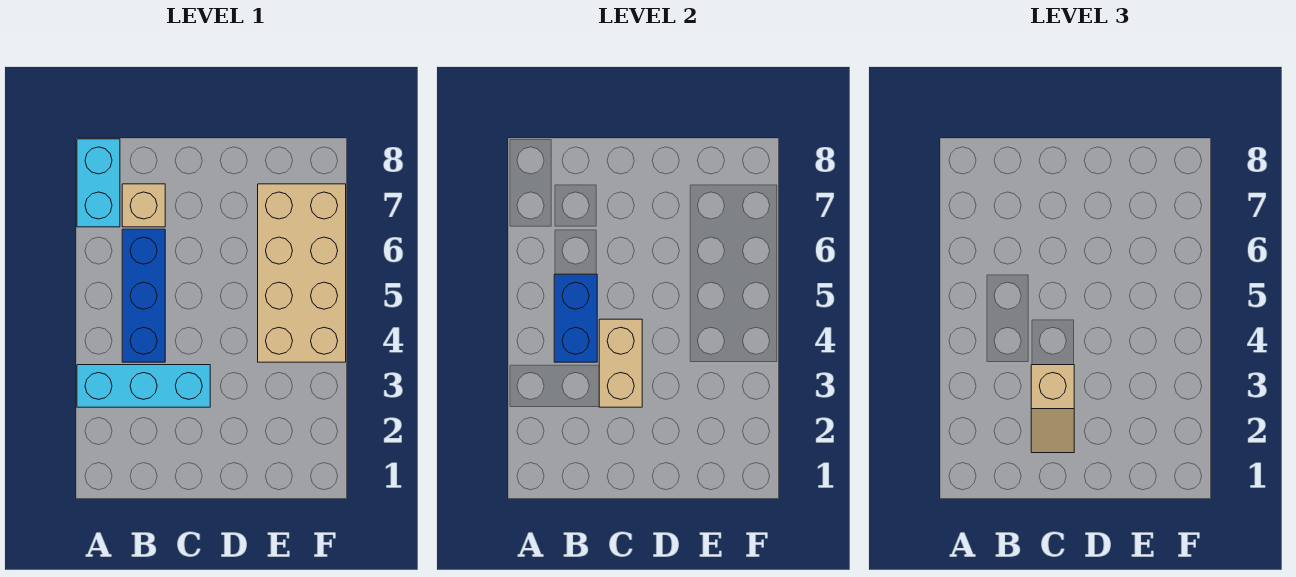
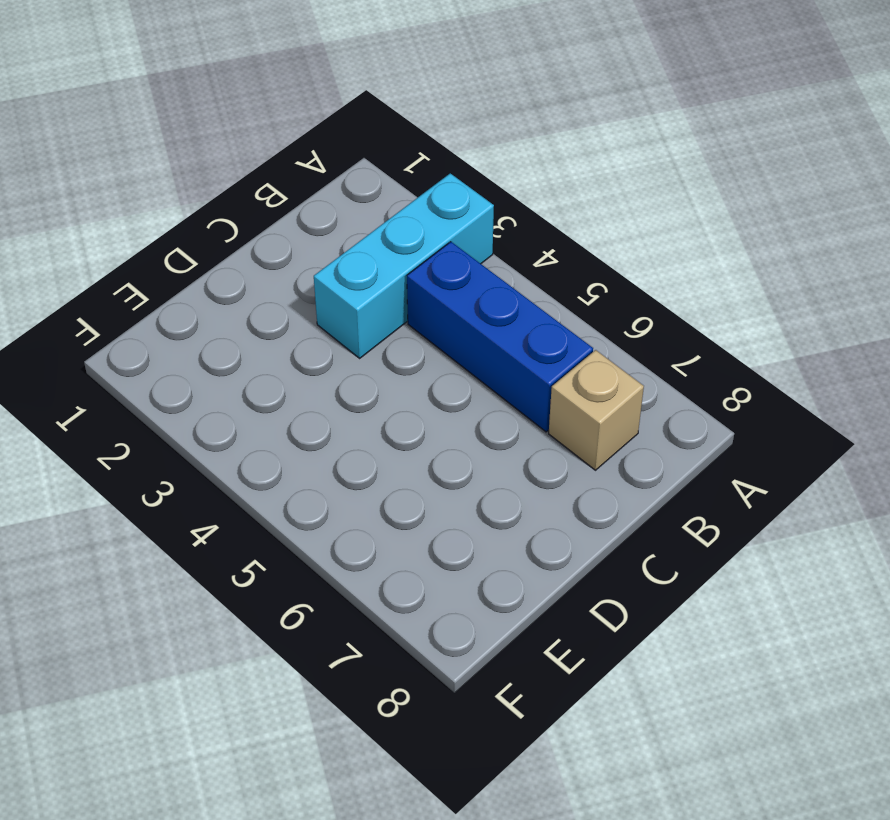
none -> cyan 1x2 brick [77,139,120,227]
none -> tan 2x4 brick [258,184,346,362]

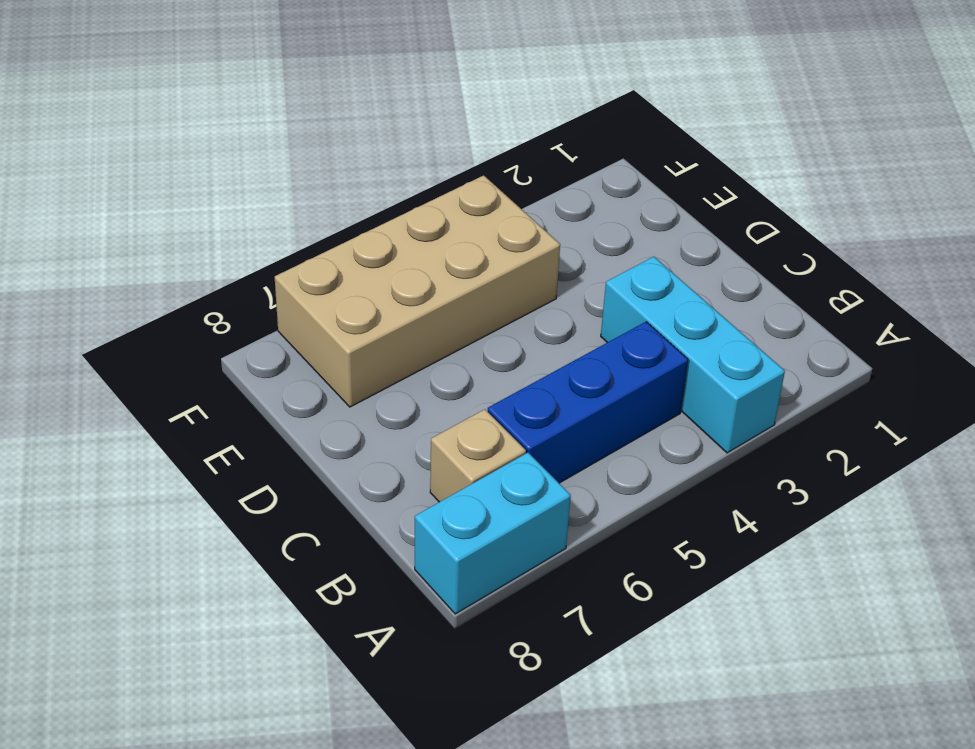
none -> blue 1x2 brick [554,274,597,362]
none -> tan 1x2 brick [599,319,642,407]

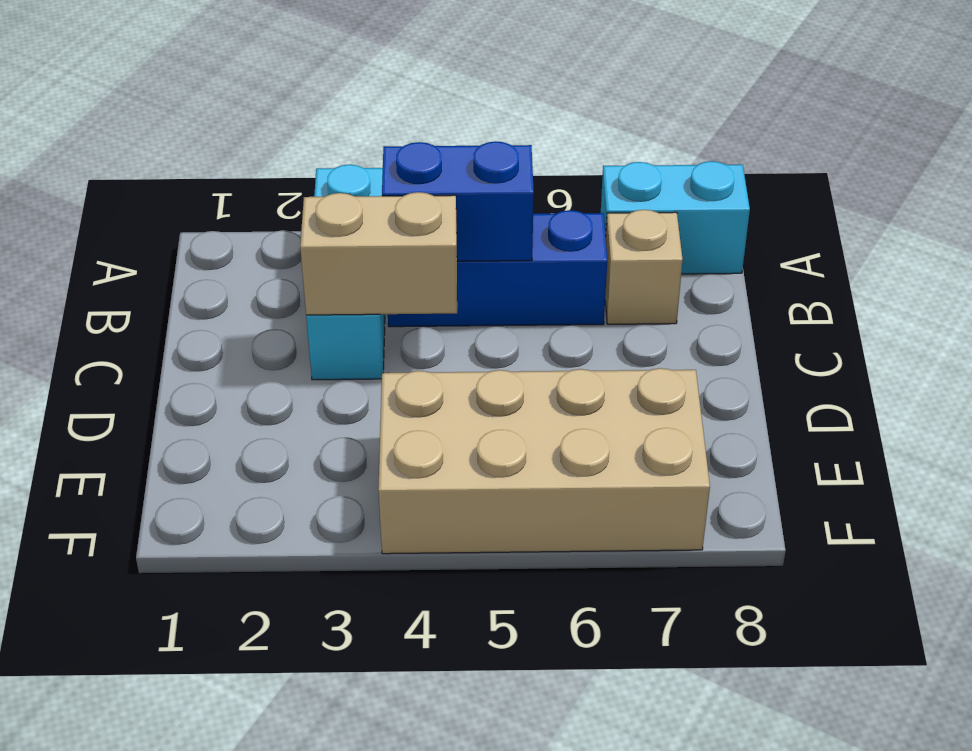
none -> tan 1x2 slope [1031,365,1074,453]

